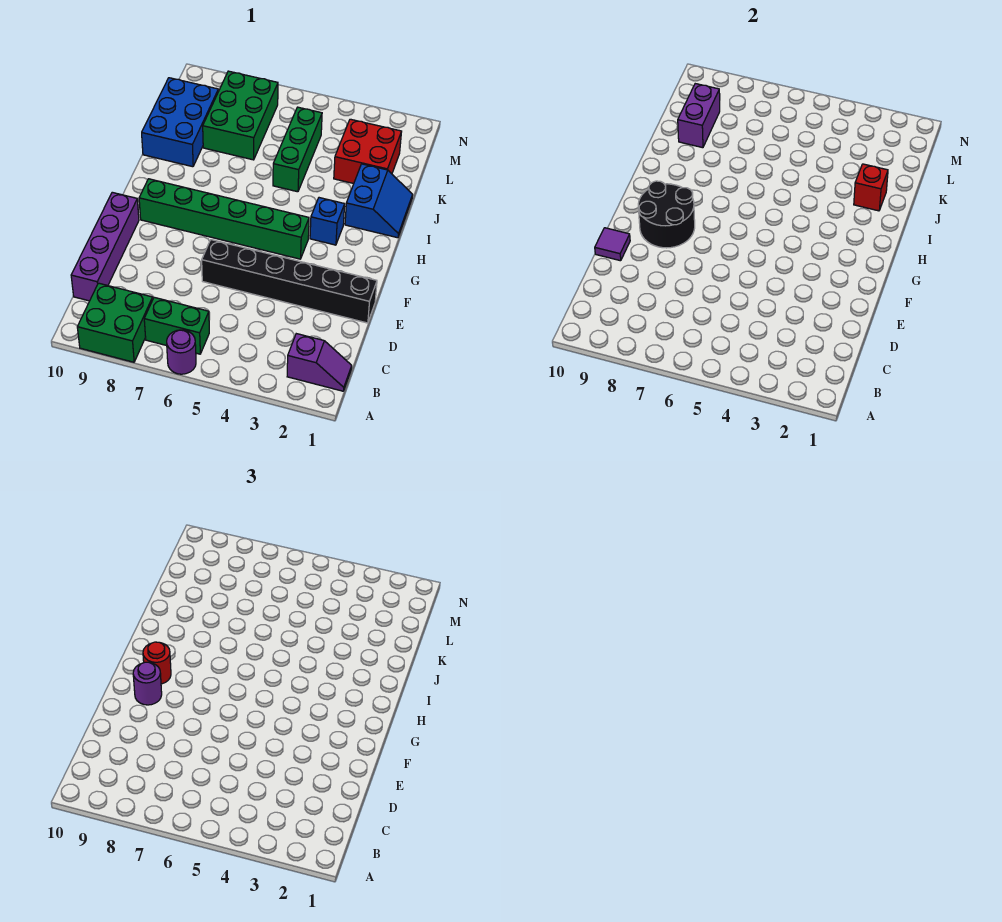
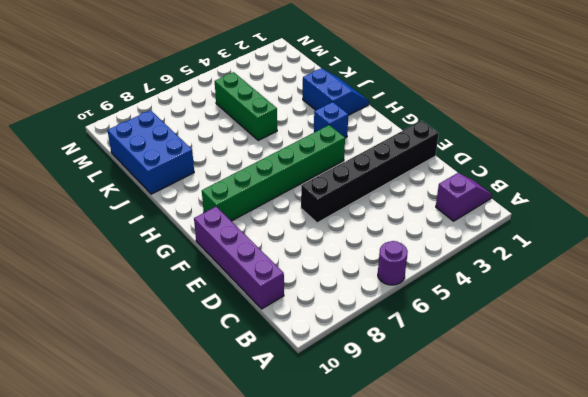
none -> green 2x2 brick [77,283,153,362]
none -> green 1x2 brick [144,297,209,354]
none -> red 2x2 brick [334,119,402,184]

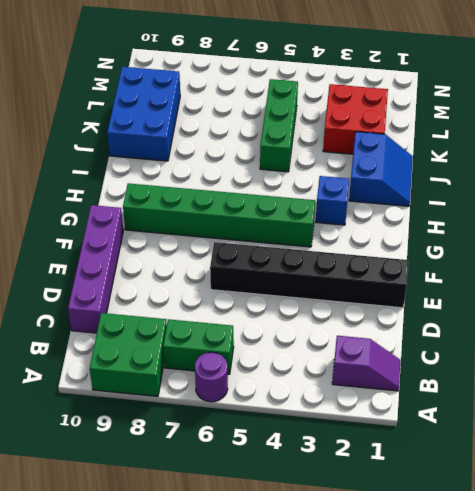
none -> green 2x3 brick [203,71,278,160]
none -> purple 1x1 tile [595,228,630,261]
none -> black 2x2 round brick [638,181,695,248]

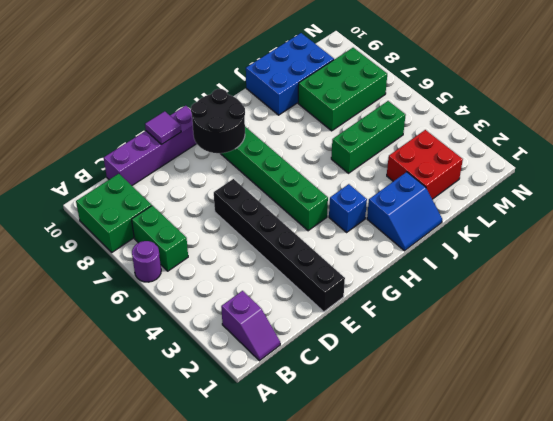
none -> red 1x1 brick [854,164,888,211]
none -> purple 1x2 brick [678,84,720,148]
none -> purple 1x1 round brick [133,662,162,705]

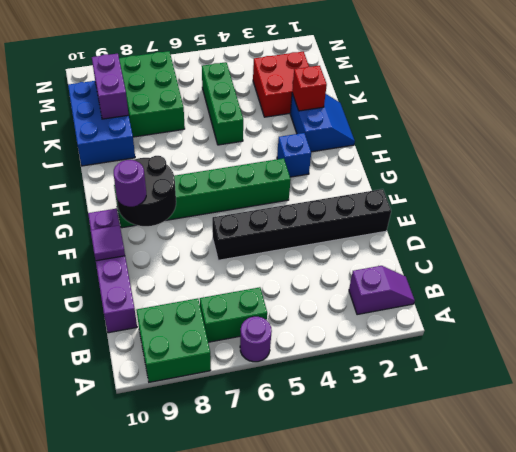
none -> red 1x1 round brick [143,642,171,684]

